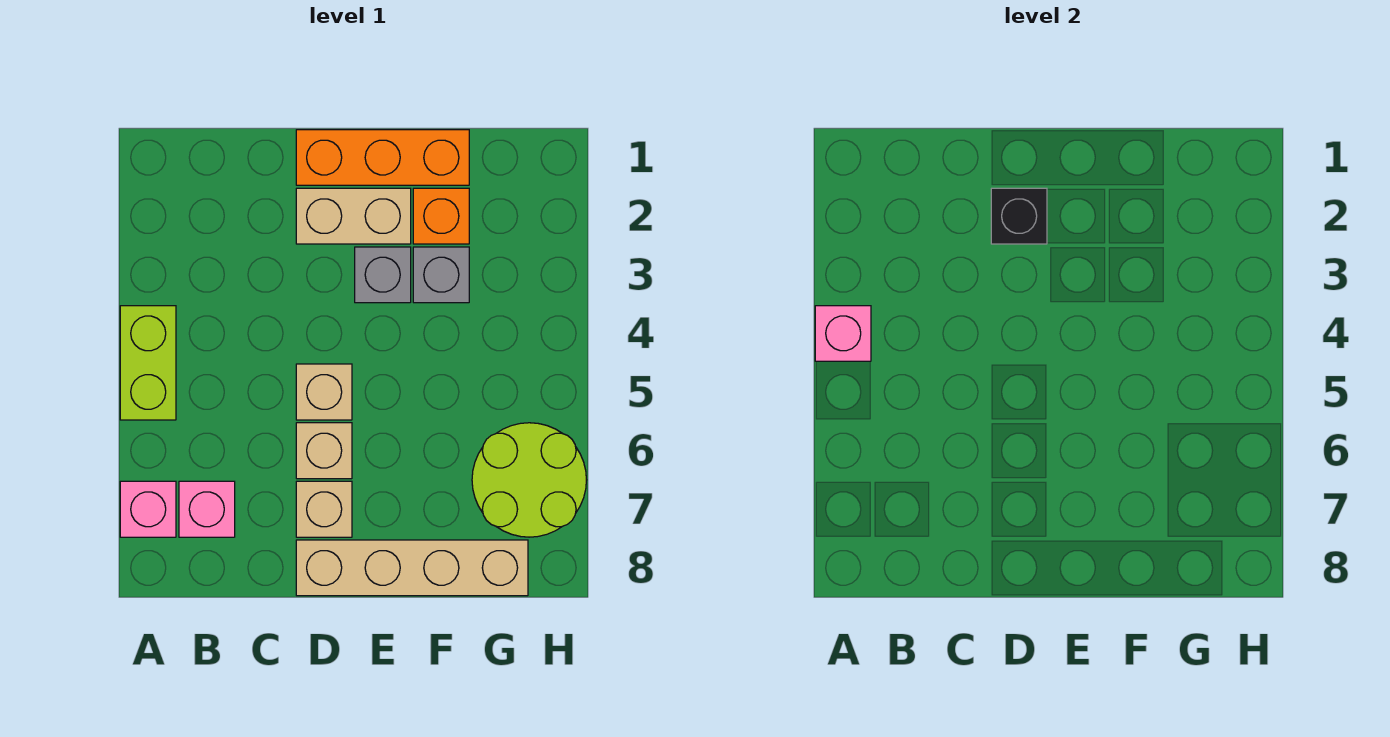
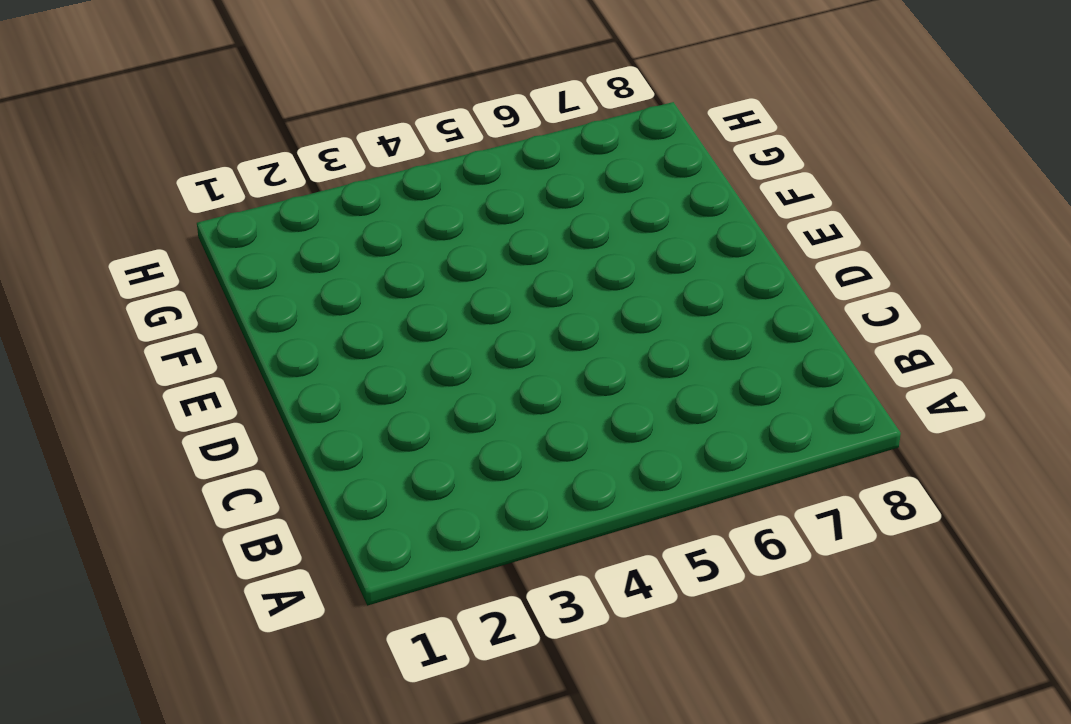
none -> lime 1x2 brick [120,306,176,420]
none -> pink 1x1 brick [120,481,176,537]
none -> pink 1x1 brick [179,481,235,537]

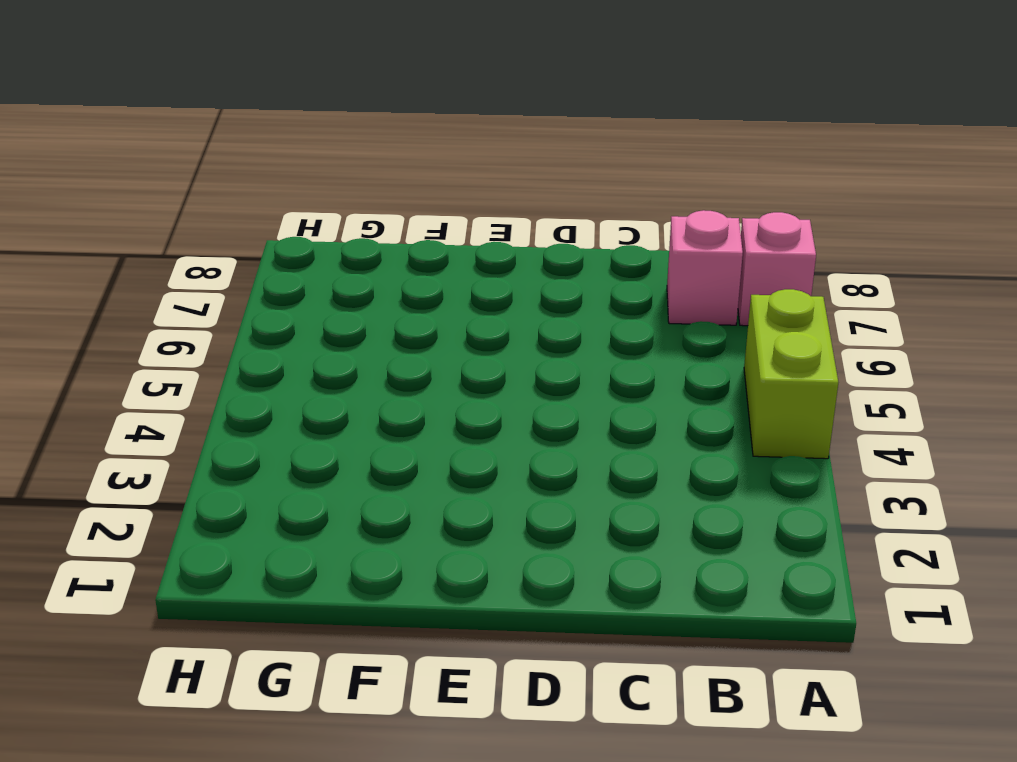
none -> orange 1x3 brick [296,130,469,185]
none -> tan 1x2 brick [296,188,411,244]
none -> tan 1x1 brick [296,364,352,420]

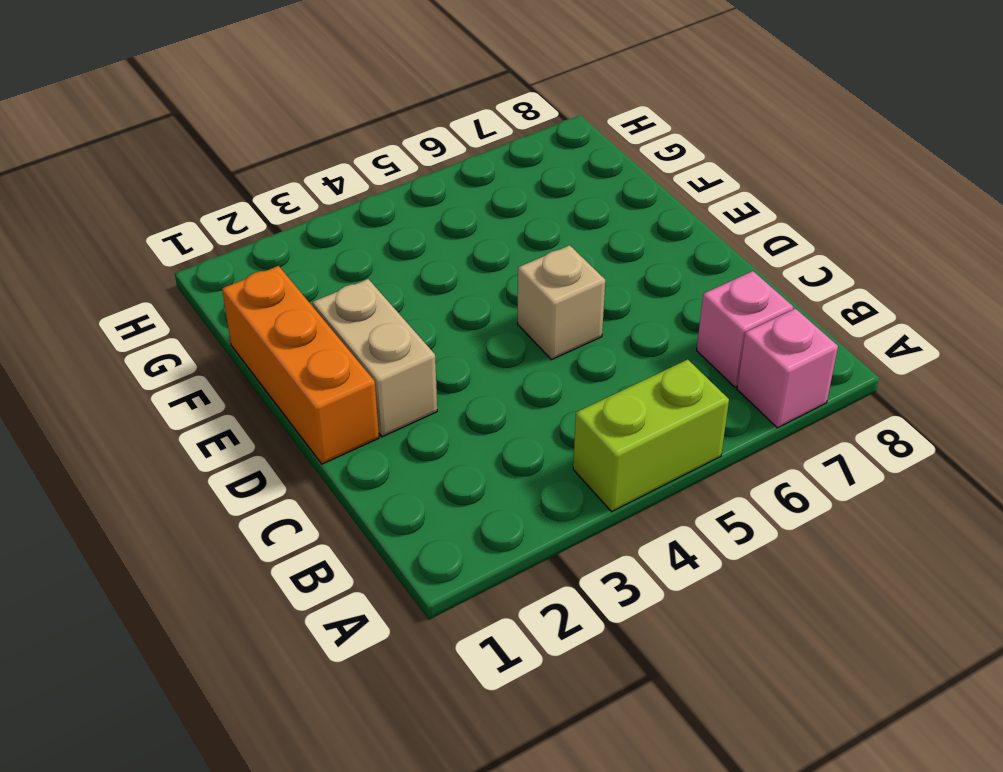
none -> tan 1x1 brick [296,423,352,479]
none -> tan 1x1 brick [296,481,352,537]
none -> tan 1x4 brick [296,540,528,596]

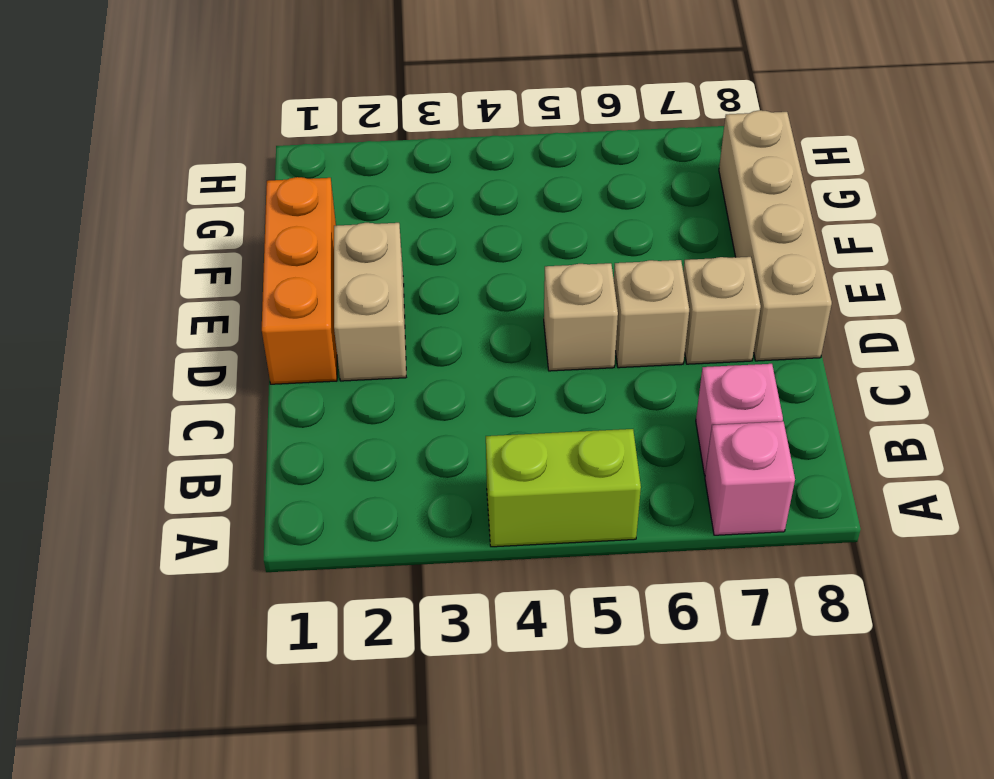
none -> grey 1x1 brick [355,247,411,303]
none -> orange 1x1 brick [413,188,469,244]
none -> grey 1x1 brick [413,247,469,303]

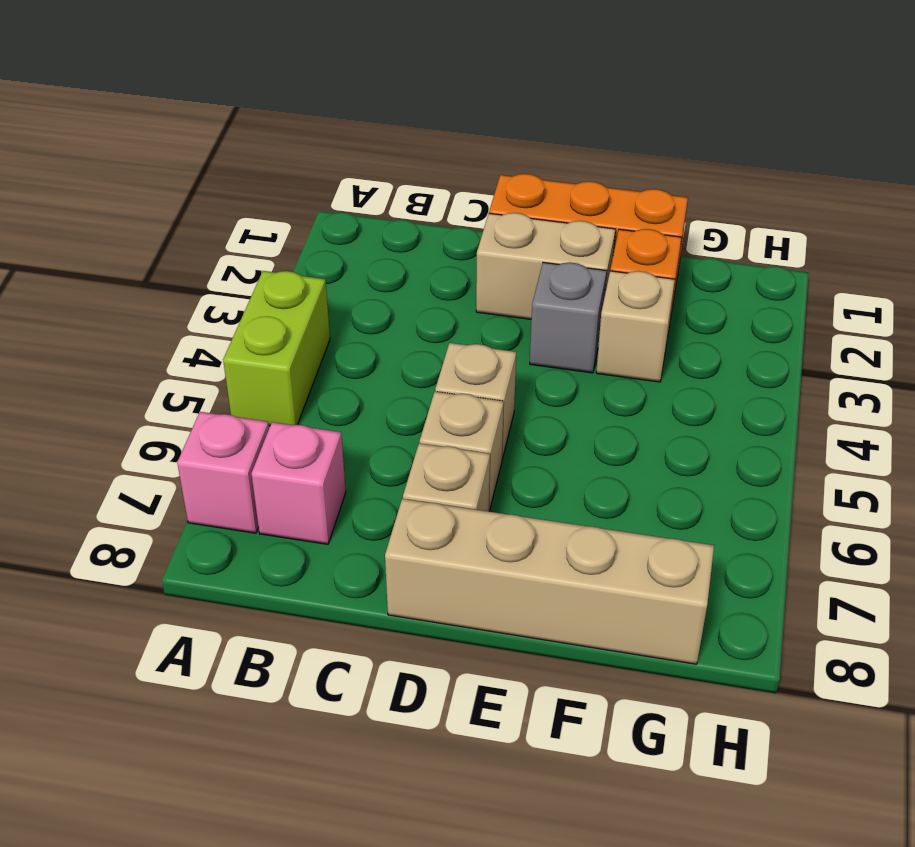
tan 1x1 brick [596,271,675,382] -> grey 1x1 brick [413,247,469,303]
none -> lime 2x2 round brick [472,423,586,537]
none -> pink 1x1 brick [815,306,871,361]
none -> black 1x1 brick [991,188,1047,244]

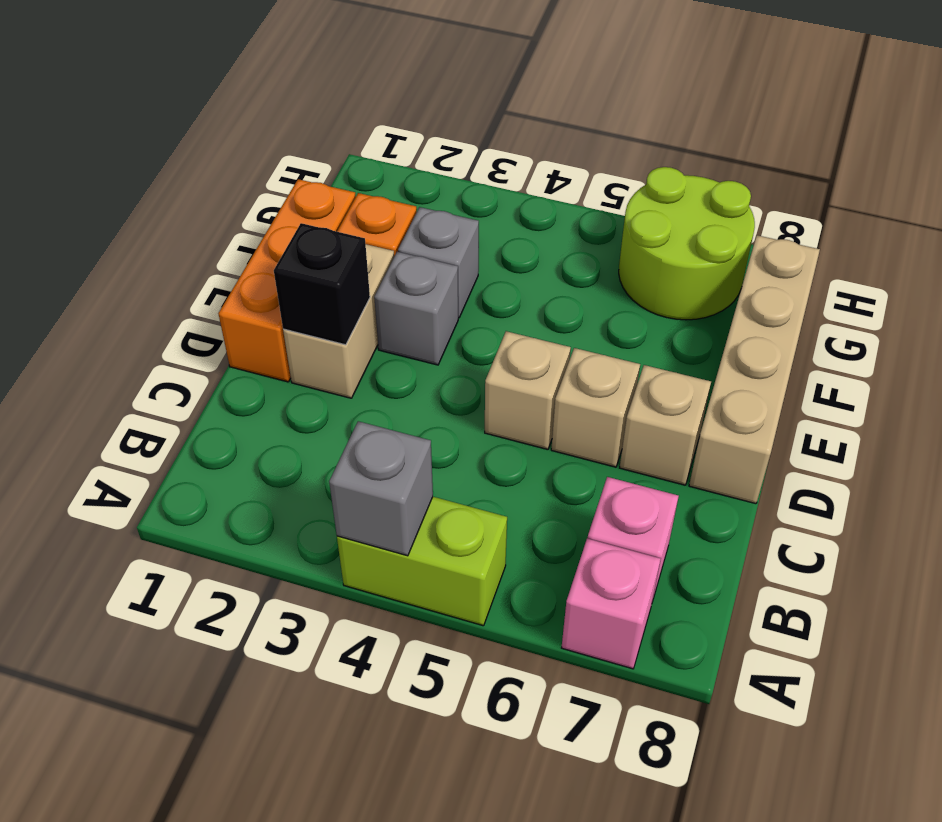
grey 1x1 brick [329,421,433,556] -> pink 1x1 brick [815,306,871,361]

